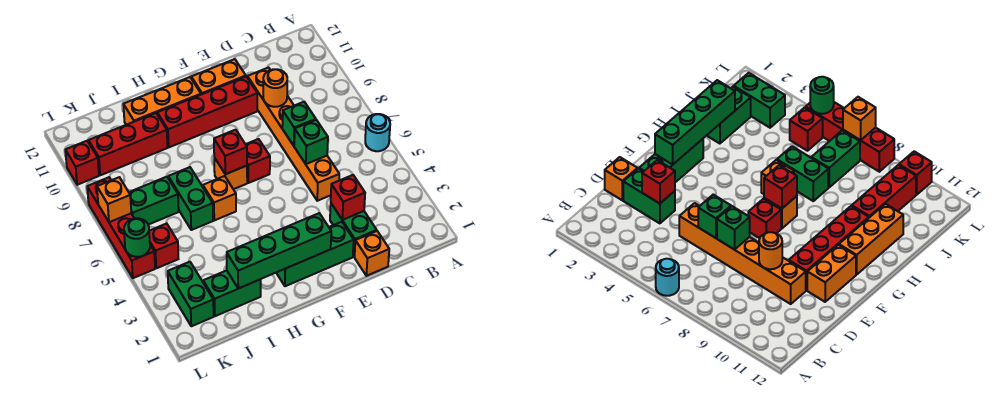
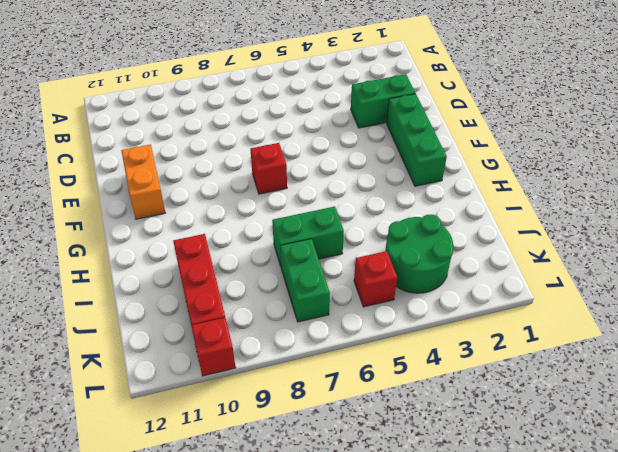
green 2x2 round brick [385,215,453,293] -> green 1x2 brick [168,262,214,326]
none -> cyan 1x1 round brick [365,114,390,151]
none -> orange 1x1 brick [355,231,389,276]
none -> orange 1x6 brick [247,68,339,201]

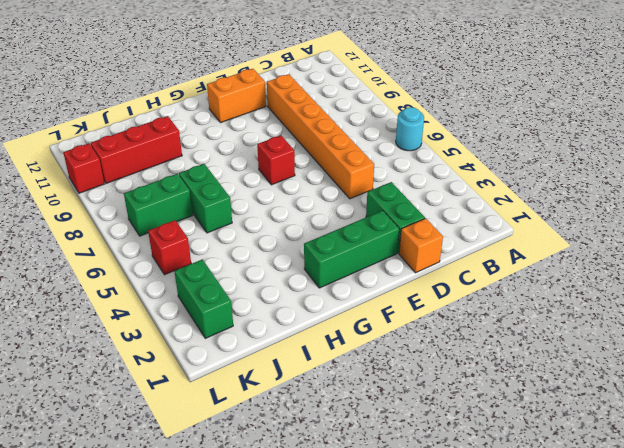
none -> red 1x4 brick [157,77,257,147]
none -> orange 1x1 brick [214,158,247,189]
none -> orange 1x3 brick [123,77,201,125]

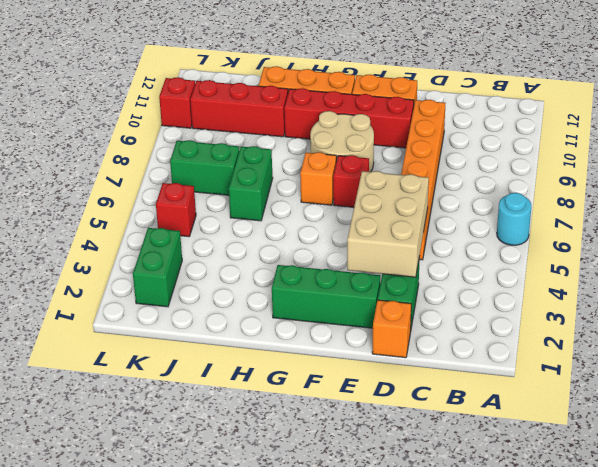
tan 2x3 brick [347,171,429,277] -> red 1x1 brick [331,175,365,220]
tan 2x2 round brick [310,111,374,172] -> none
none -> orange 1x1 brick [203,176,236,220]
none -> green 1x2 brick [203,270,261,316]
none -> red 1x4 brick [87,177,155,278]

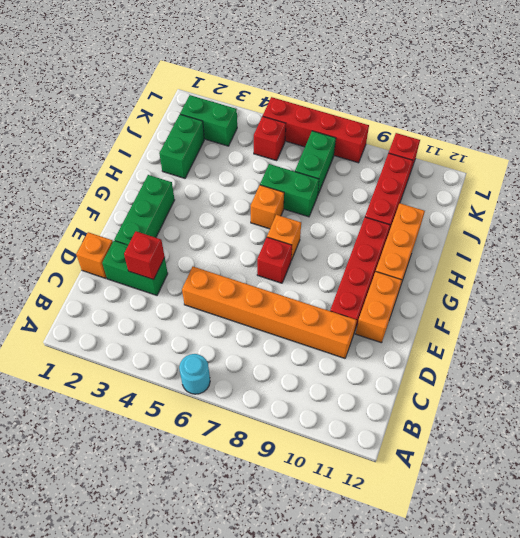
none -> green 1x1 brick [294,120,328,164]
none -> green 1x1 brick [282,102,316,146]
none -> orange 1x1 round brick [263,69,287,107]

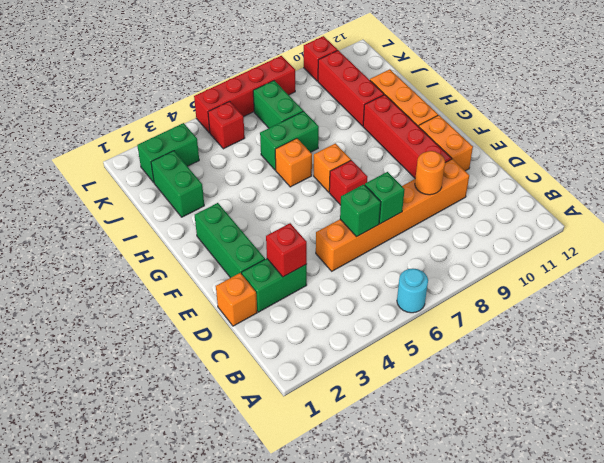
none -> green 1x4 brick [227,213,331,289]
none -> red 1x1 brick [214,130,247,174]
none -> green 1x1 round brick [124,218,150,257]

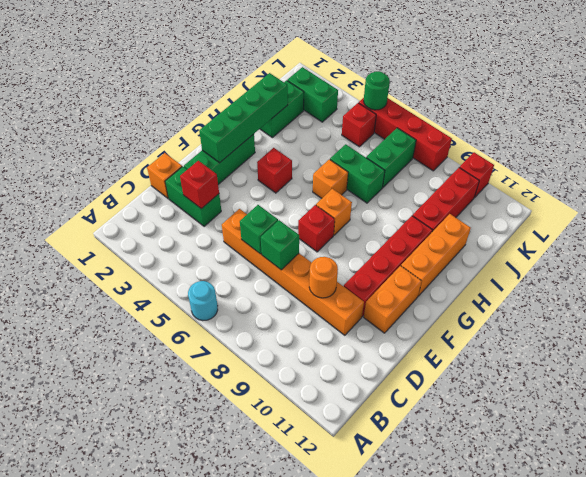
red 1x1 brick [257,148,292,193] -> red 1x1 brick moved to [214,130,247,174]
none -> orange 1x1 brick [97,177,131,222]

